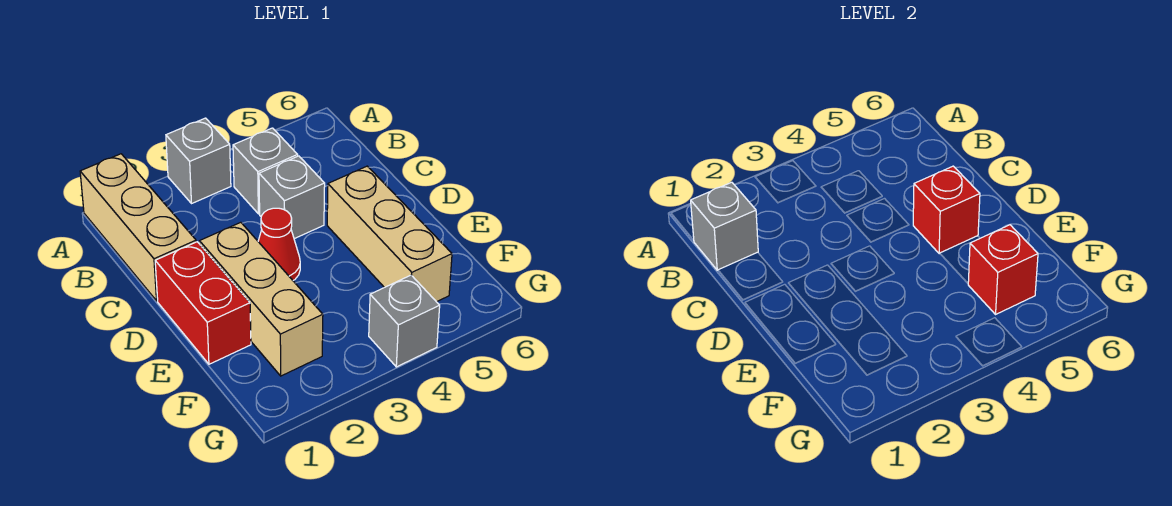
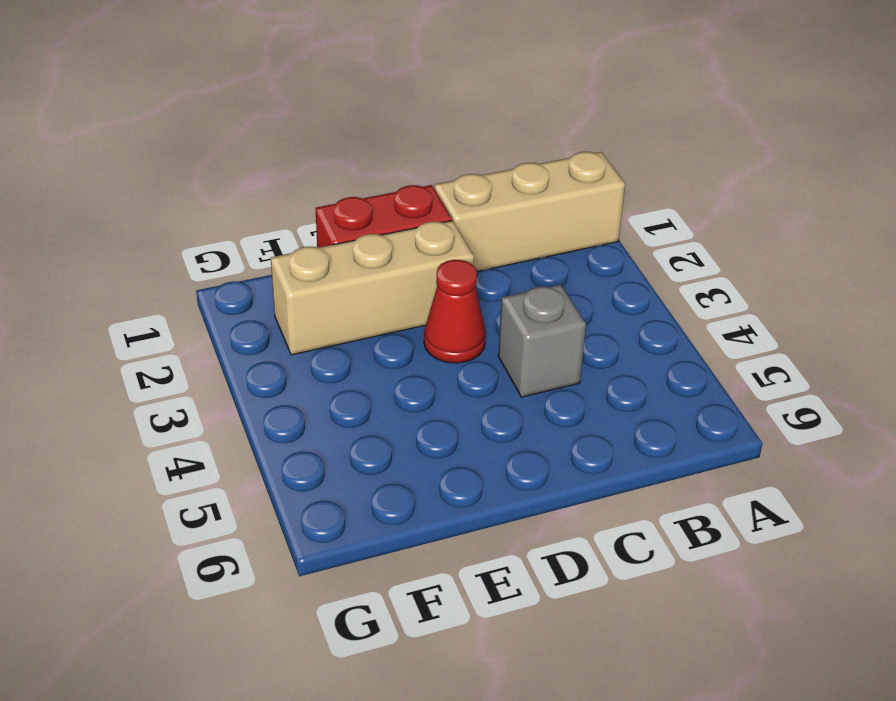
none -> grey 1x1 brick [166,118,231,203]
none -> grey 1x1 brick [233,128,298,214]
none -> tan 1x3 brick [327,166,452,302]

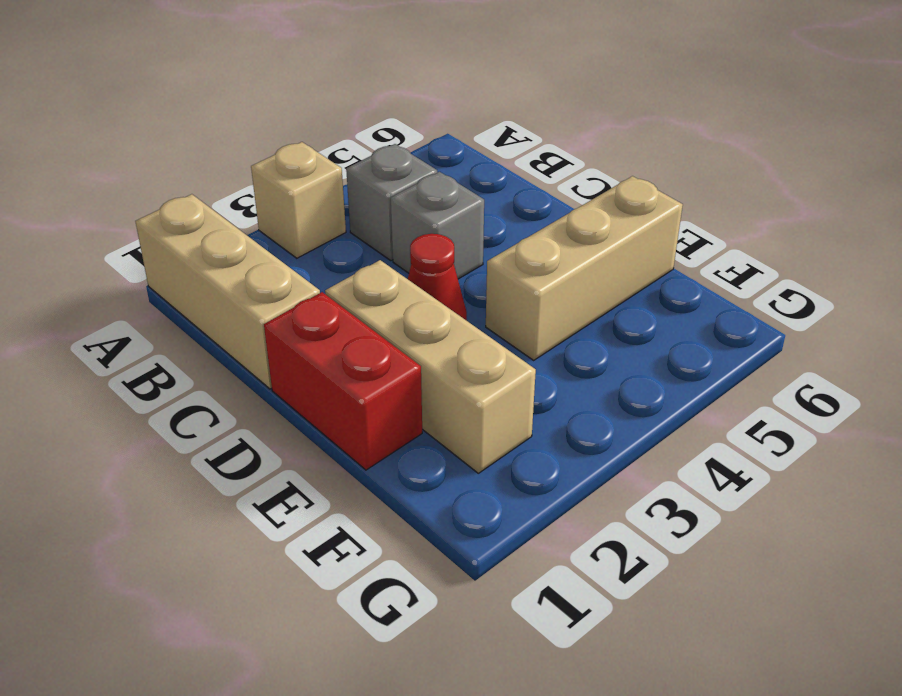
tan 1x1 brick [251,142,346,258] -> grey 1x1 brick [166,118,231,203]
tan 1x3 brick [486,176,683,360] -> tan 1x3 brick turned to [327,166,452,302]
none -> grey 1x1 brick [369,275,440,367]
none -> grey 1x1 brick [691,182,758,270]
none -> red 1x1 brick [913,166,980,254]

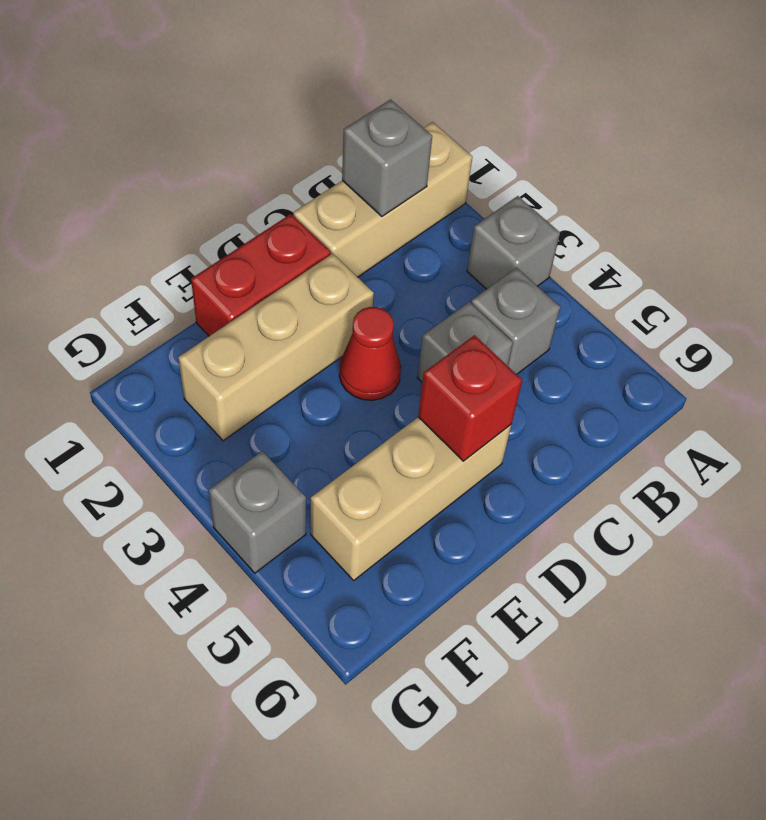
none -> red 1x1 brick [968,225,1038,314]

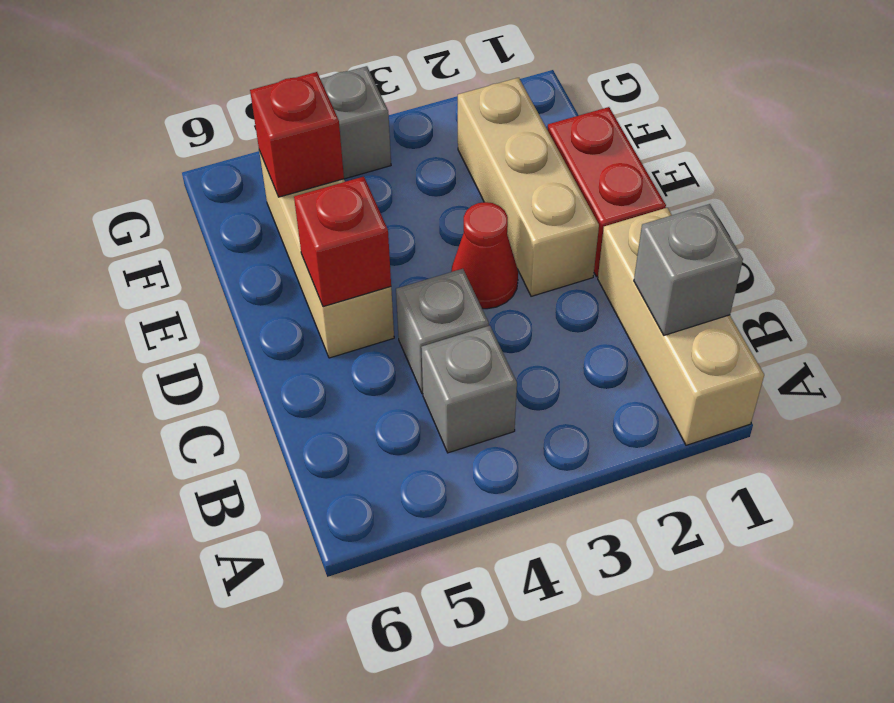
none -> grey 1x1 brick [166,118,231,203]

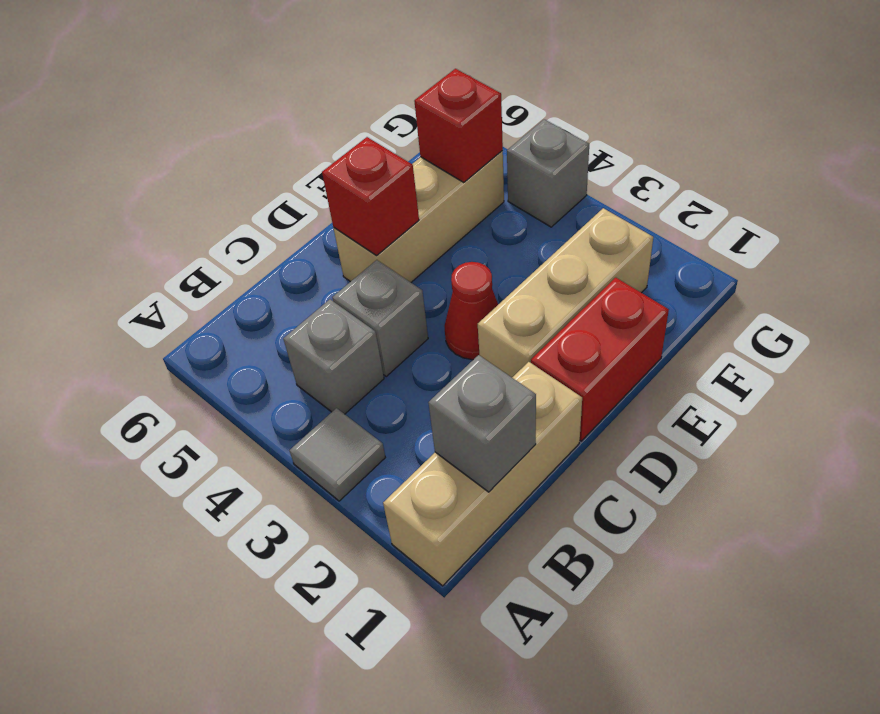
grey 1x1 tile [290,408,385,501] -> grey 1x1 brick [166,118,231,203]

